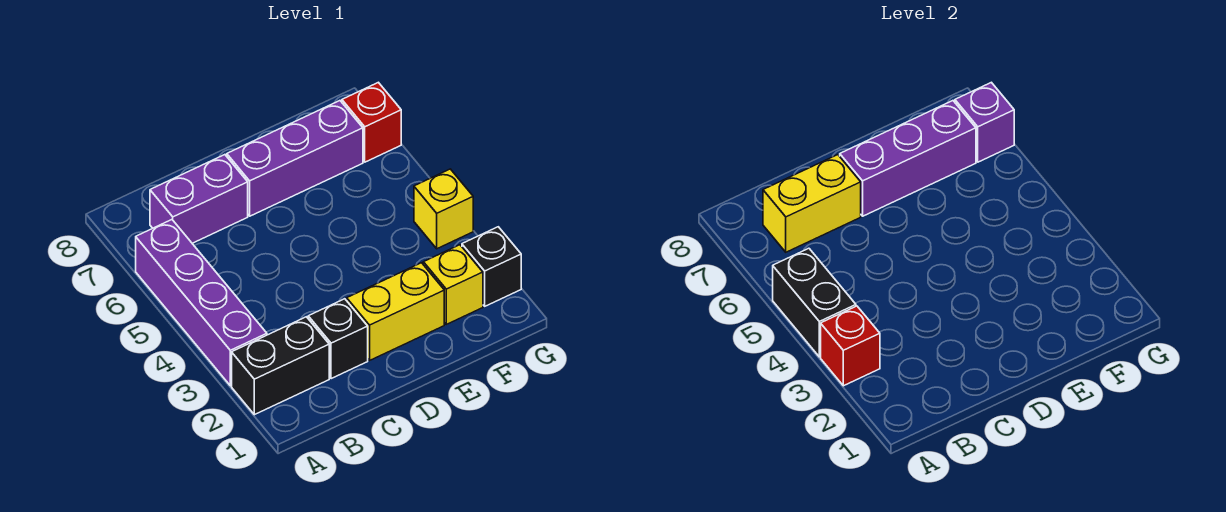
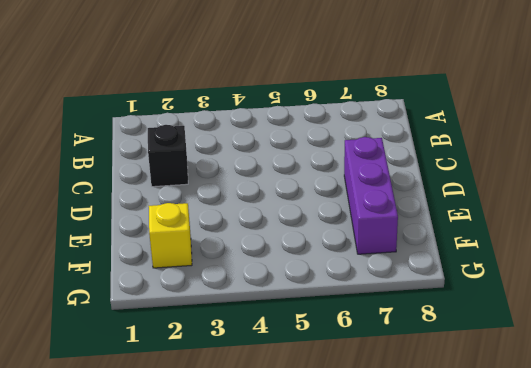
none -> black 1x2 brick [232,317,329,415]
none -> purple 1x4 brick [136,220,267,386]
none -> purple 1x2 brick [150,155,248,243]

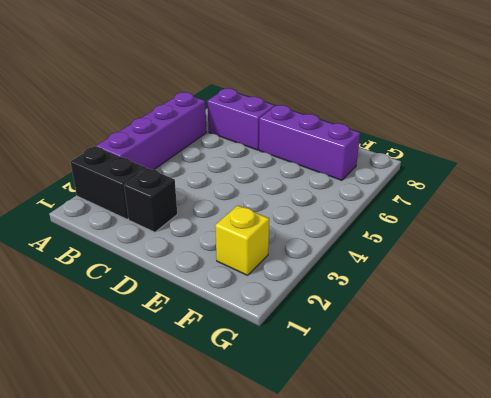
none -> yellow 1x2 brick [347,263,444,360]
none -> black 1x1 brick [462,227,521,306]
none -> yellow 1x1 brick [414,169,473,249]

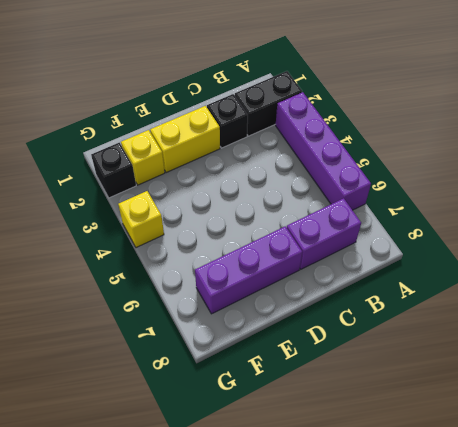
none -> red 1x1 brick [342,82,401,162]
none -> red 1x1 brick [821,306,880,386]
none -> black 1x2 brick [773,248,856,357]

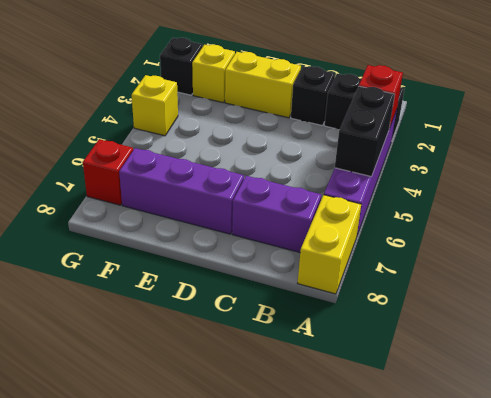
yellow 1x2 brick [298,195,361,294] -> yellow 1x2 brick turned to [763,155,861,252]
none -> purple 1x3 brick [840,101,976,216]
none -> purple 1x1 brick [955,82,1014,162]

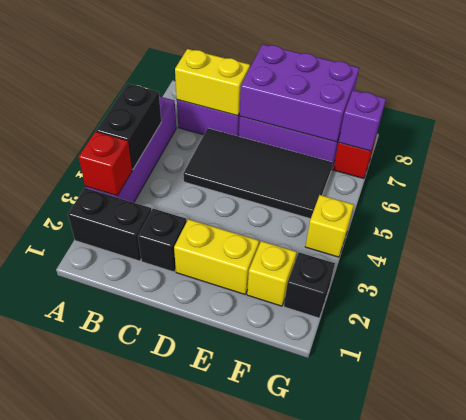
black 2x4 tile [183,128,333,219] -> none
purple 2x3 brick [239,44,359,142] -> purple 1x3 brick [840,101,976,216]

